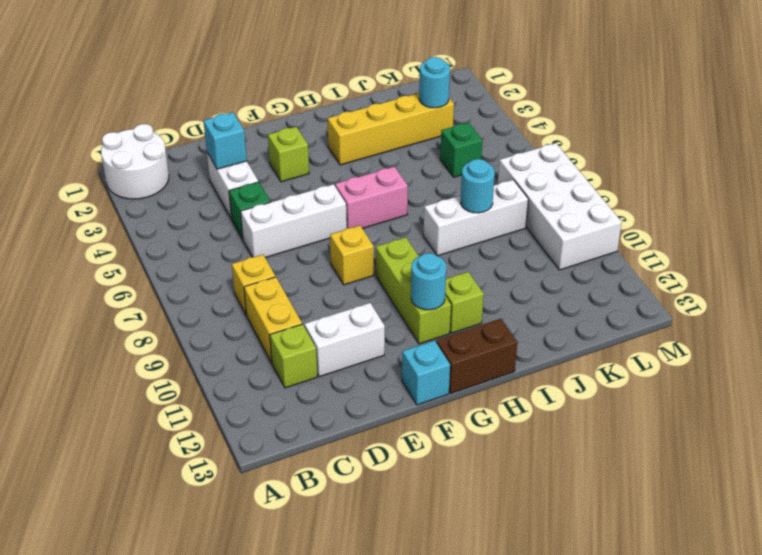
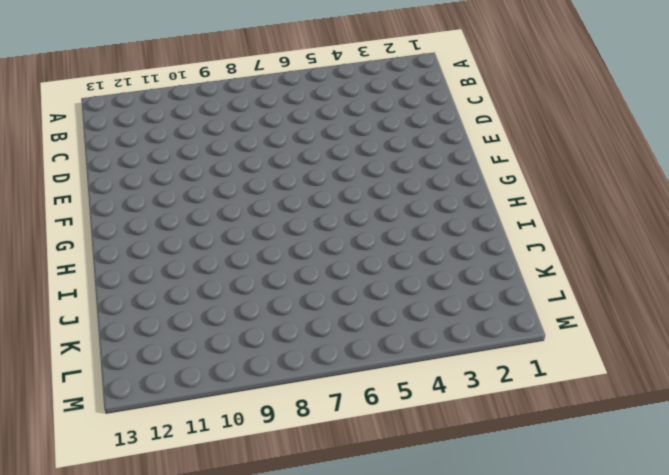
none -> white 2x2 round brick [101,124,169,199]
none -> yellow 1x1 brick [232,255,275,315]
none -> yellow 1x2 brick [244,277,302,363]

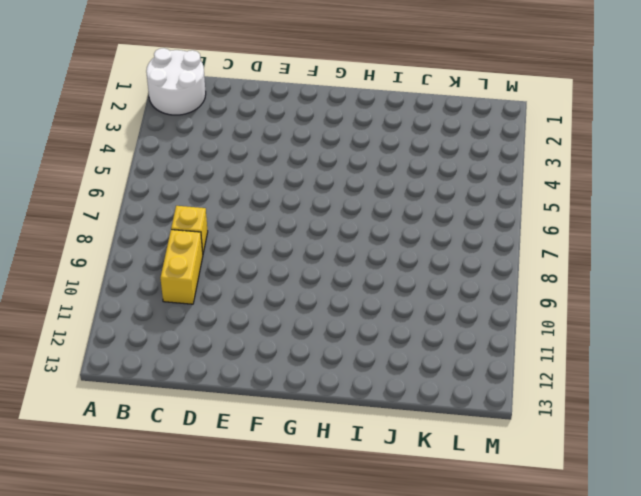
none -> lime 1x1 brick [270,324,317,388]
none -> white 1x2 brick [207,153,258,219]
none -> green 1x1 brick [229,182,270,239]

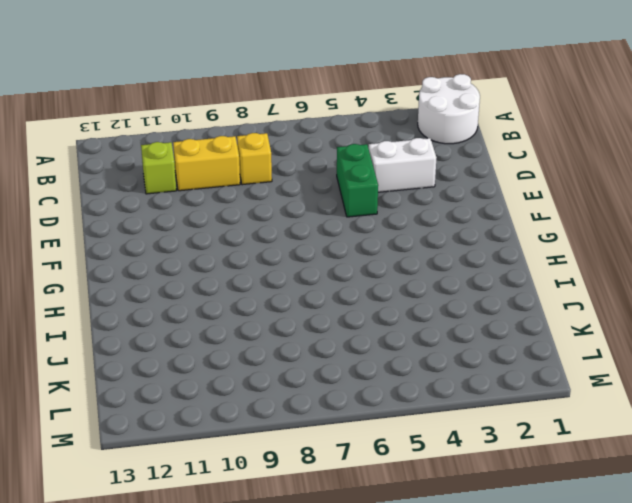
green 1x2 brick [337,144,378,217] -> green 1x1 brick [229,182,270,239]
none -> white 1x3 brick [241,184,347,257]
none -> white 1x2 brick [304,303,385,377]
none -> lime 1x1 brick [268,127,309,182]

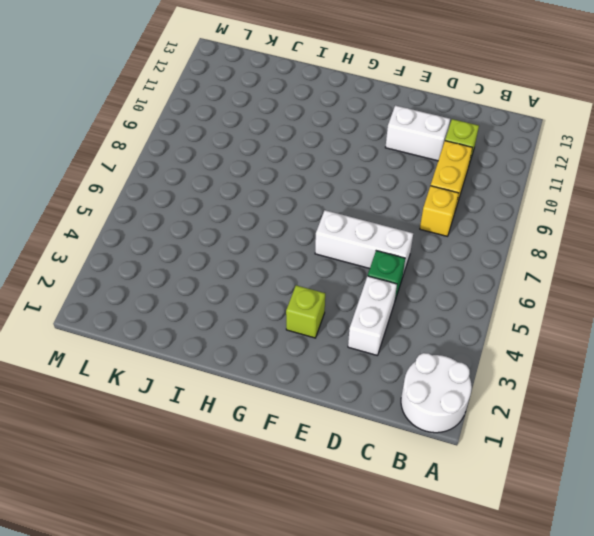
none -> yellow 1x1 brick [330,226,374,285]
none -> cyan 1x1 brick [402,341,450,405]
none -> pink 1x2 brick [335,167,408,228]

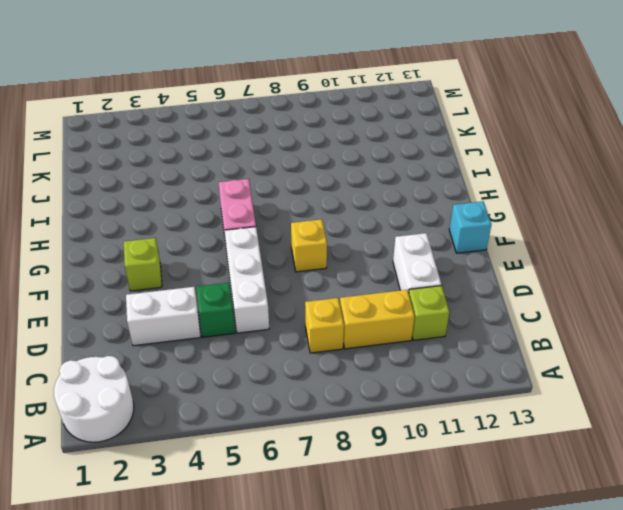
none -> lime 1x3 brick [376,237,451,344]
none -> brown 1x2 brick [436,319,518,393]
none -> yellow 1x4 brick [328,93,454,165]

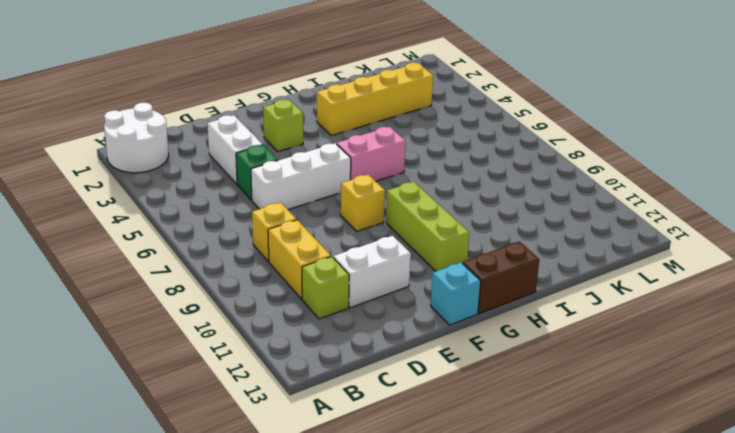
none -> lime 1x1 brick [445,272,484,333]
none -> white 1x3 brick [423,180,528,256]
none -> green 1x1 brick [440,123,482,177]

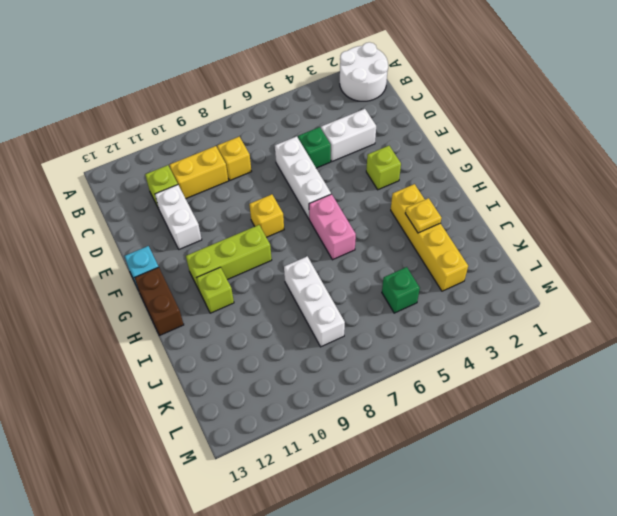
yellow 1x1 plate [405,198,442,233] -> none
none -> white 2x4 brick [498,143,622,270]
none -> cyan 1x1 brick [204,112,247,169]
none -> cyan 1x1 round brick [411,253,446,310]

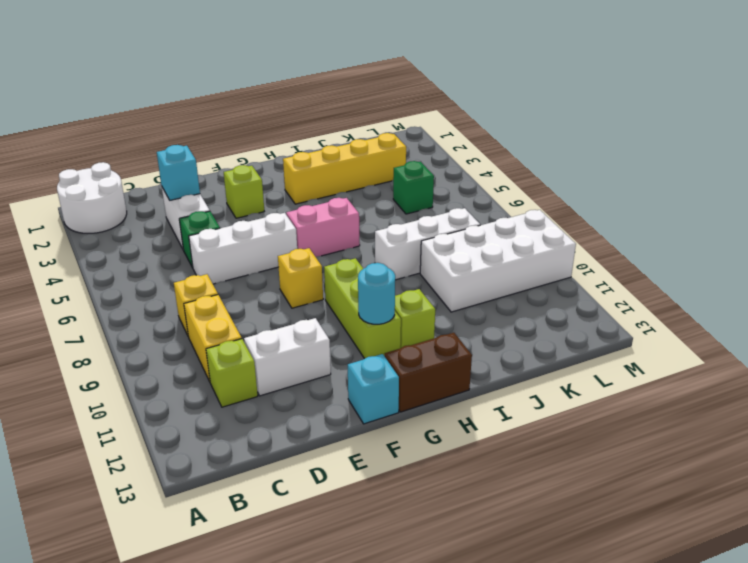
white 2x4 brick [420,210,576,312] -> white 2x4 brick turned to [498,143,622,270]
none -> cyan 1x1 round brick [461,159,495,213]
none -> cyan 1x1 round brick [419,57,450,108]

